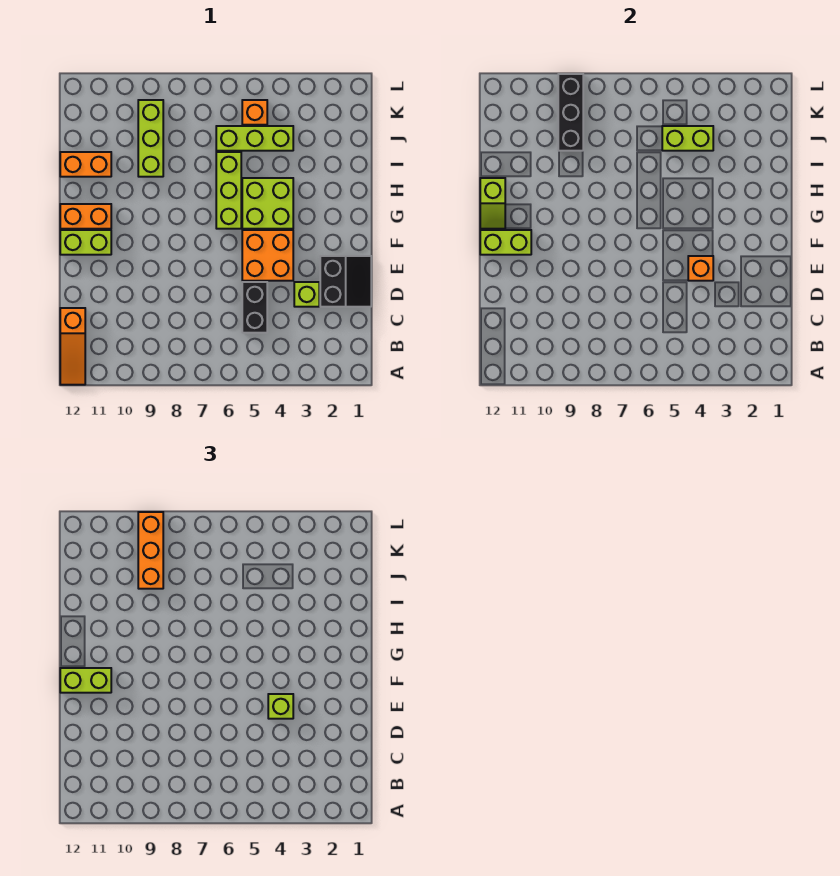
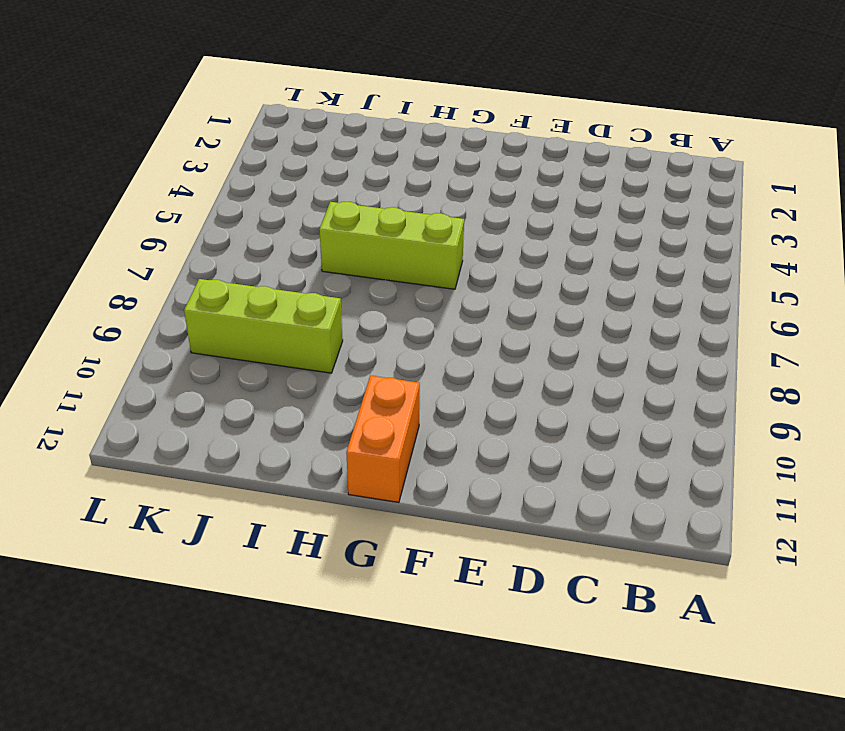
none -> orange 1x3 slope [60,308,85,385]
none -> black 1x2 brick [242,282,267,333]
none -> black 2x2 slope [320,256,371,307]

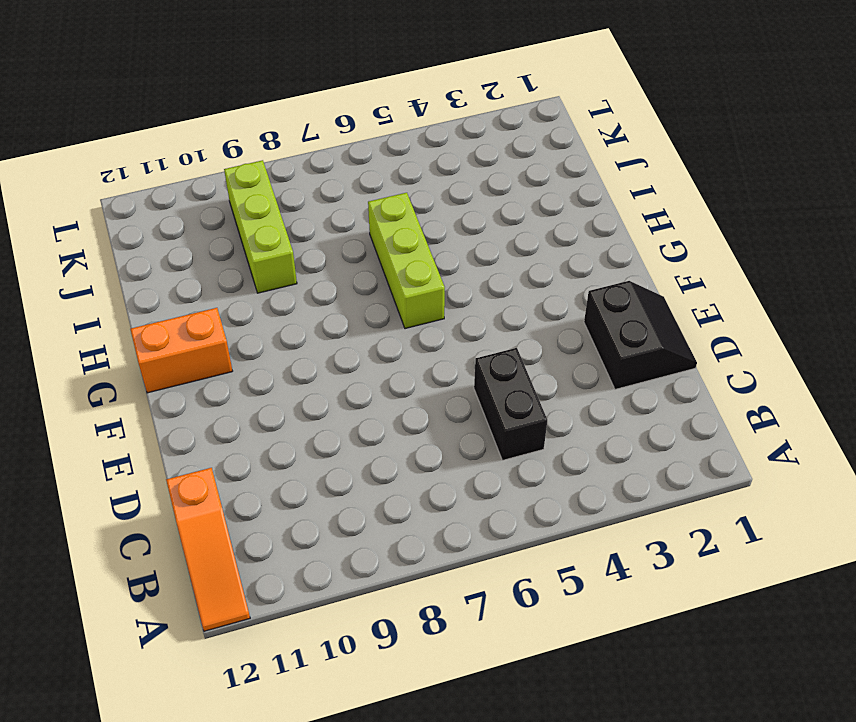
none -> lime 1x1 brick [294,282,319,307]
none -> orange 2x2 brick [242,230,293,281]
none -> lime 1x2 brick [60,230,111,255]

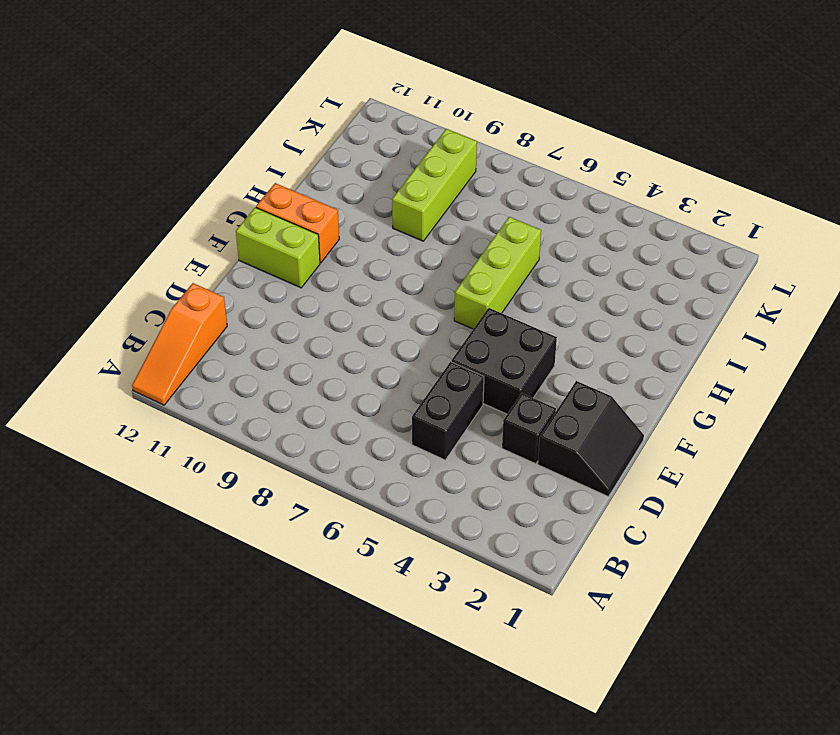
black 1x1 brick [502,393,556,464] -> lime 1x1 brick [294,282,319,307]
black 2x2 brick [451,308,557,414] -> orange 2x2 brick [242,230,293,281]
none -> lime 2x2 brick [242,178,293,229]
none -> orange 1x2 brick [60,152,111,177]
none -> lime 1x3 brick [216,126,293,151]

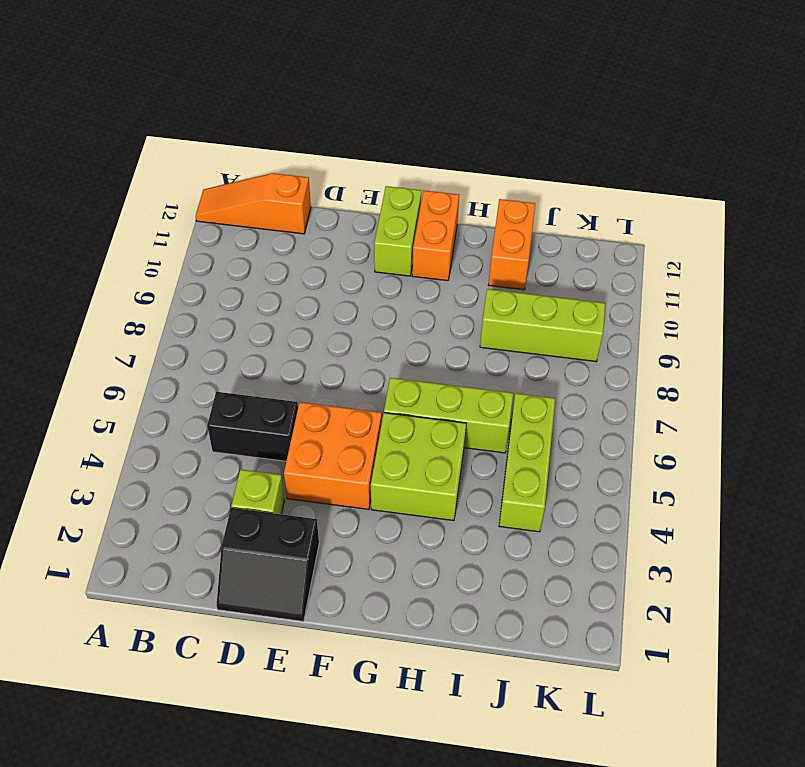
none -> orange 1x1 brick [242,100,267,125]
none -> orange 1x1 brick [688,256,713,281]
none -> lime 1x2 brick [480,230,531,255]

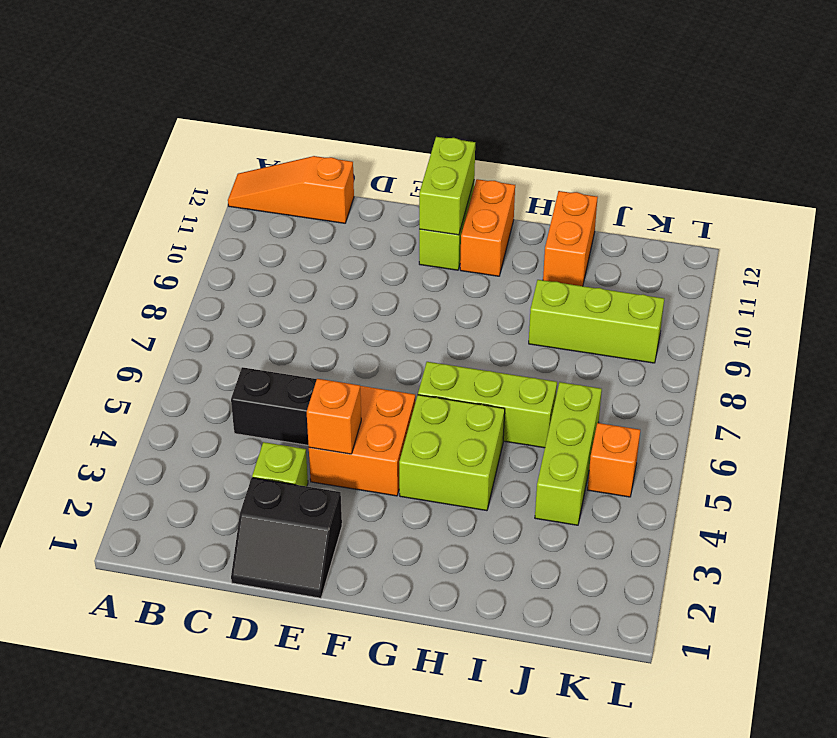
none -> lime 1x2 slope [480,178,505,229]
none -> lime 1x2 brick [662,126,713,151]
none -> black 1x3 brick [558,74,583,151]

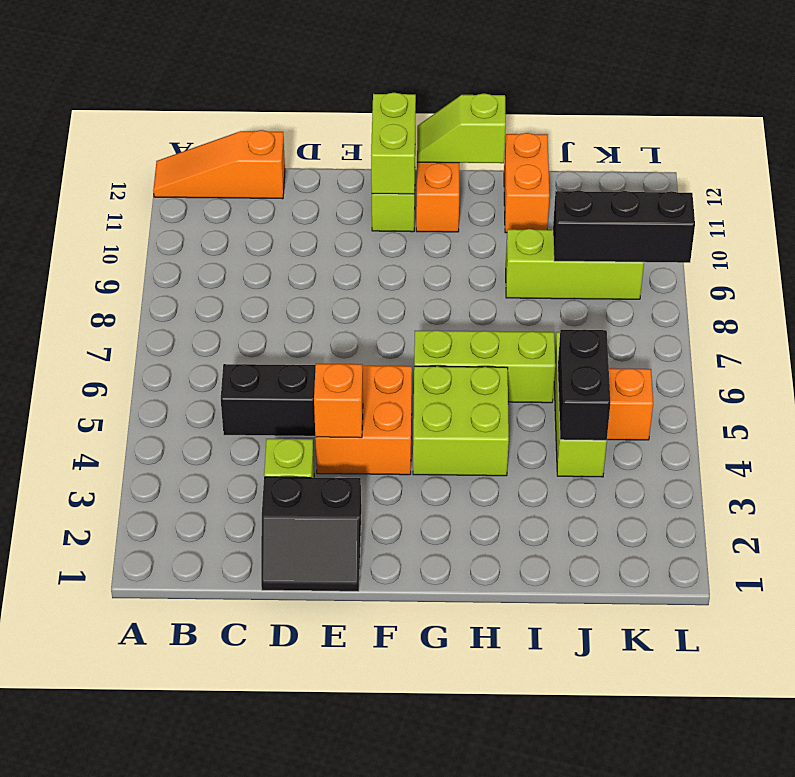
black 1x2 brick [558,330,610,440] -> lime 1x2 brick [662,126,713,151]
none -> lime 1x1 brick [268,694,293,719]
none -> lime 1x2 brick [60,668,111,693]
none -> orange 1x3 brick [138,512,163,589]

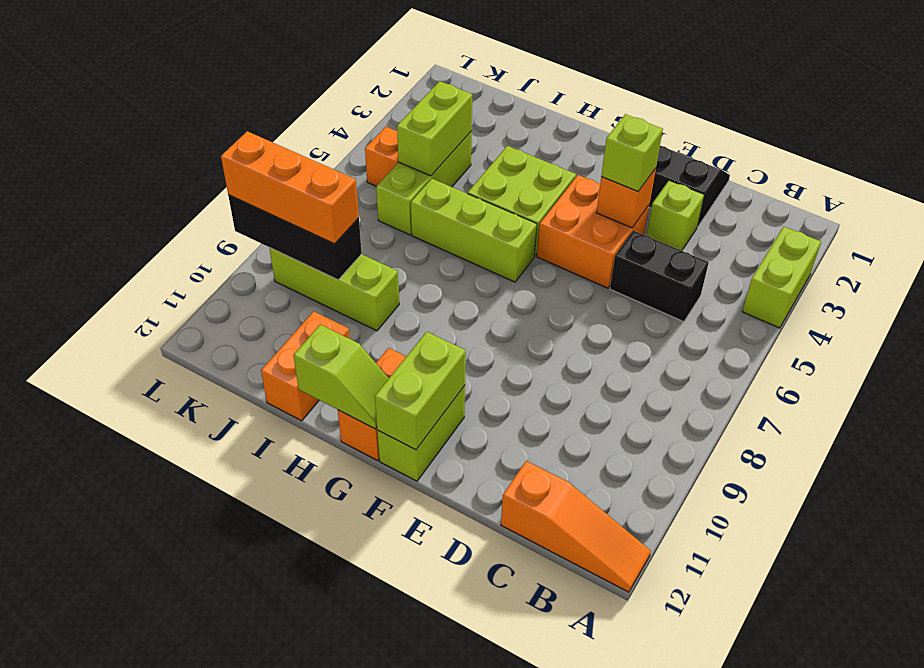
lime 1x2 brick [742,227,821,328] -> lime 1x2 brick moved to [60,668,111,693]

